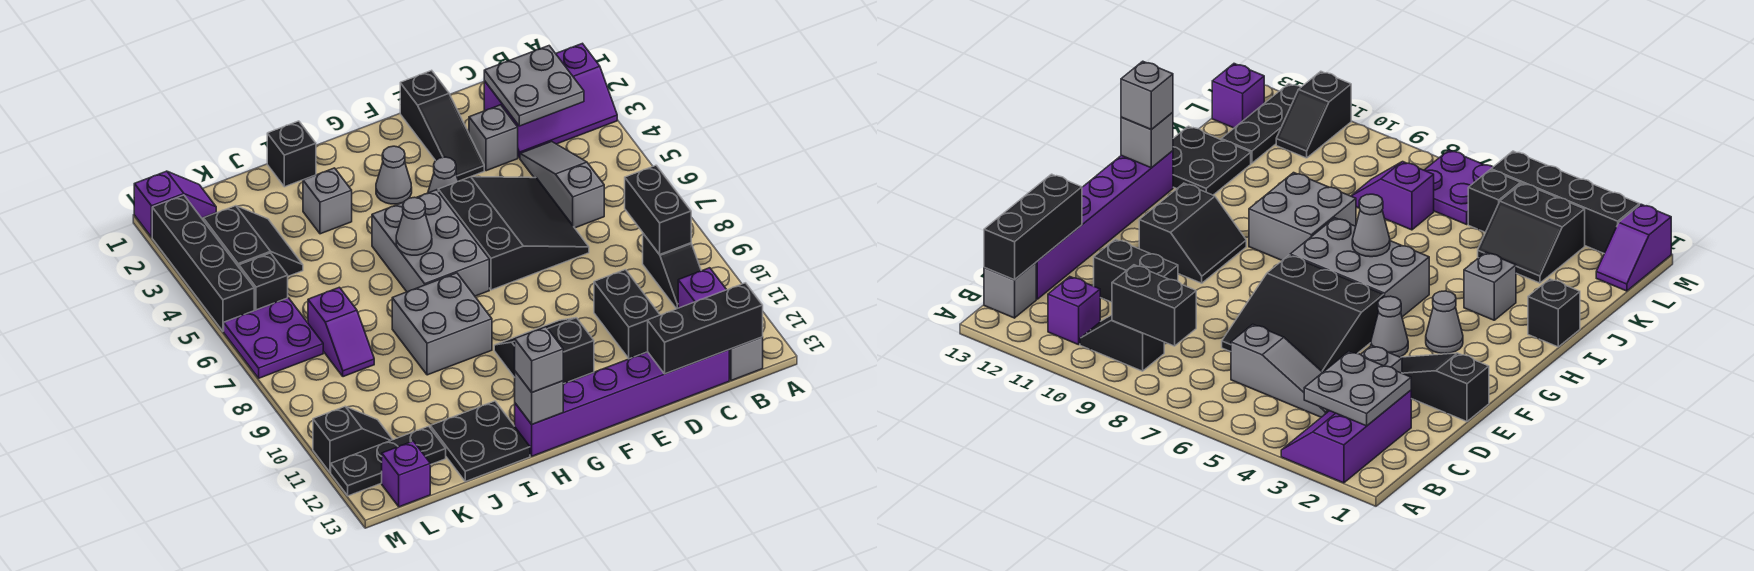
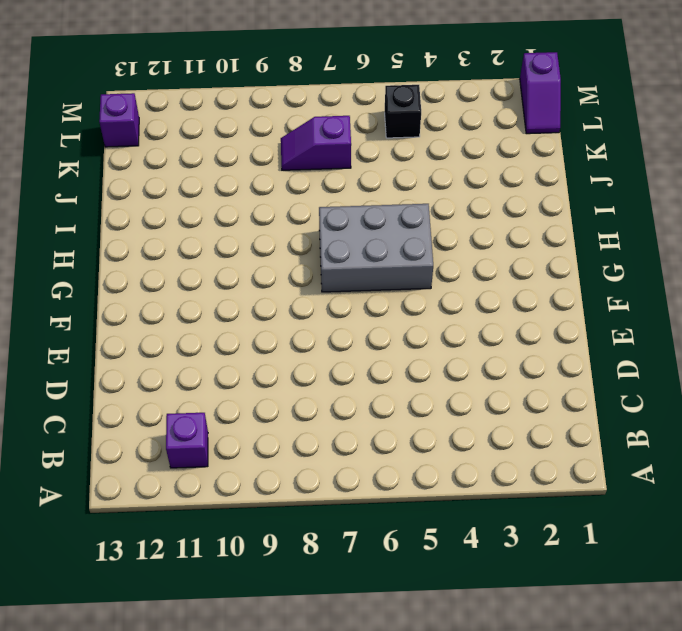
none -> purple 2x3 slope [484,43,617,158]
none -> black 1x2 slope [643,234,701,309]
none -> grey 1x1 brick [729,337,763,380]
none -> grey 1x3 slope [520,142,604,228]

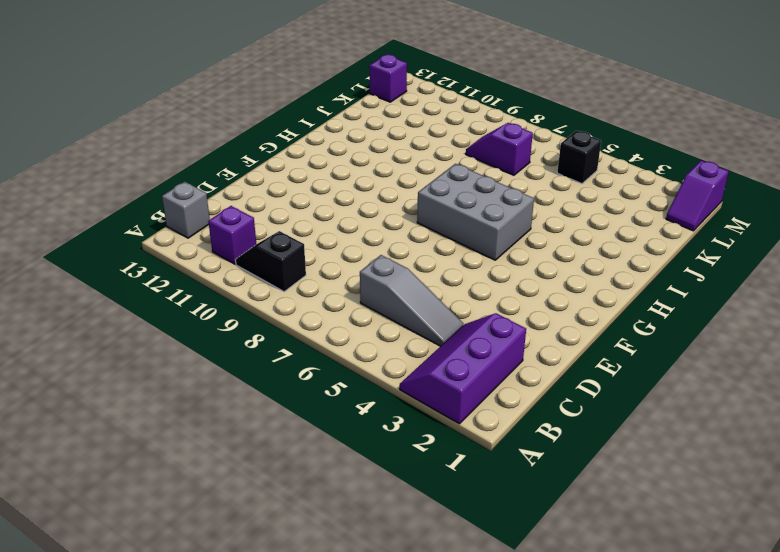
none -> purple 1x6 brick [515,350,729,456]
none -> grey 1x1 brick [469,105,518,171]
none -> black 3x3 slope [438,177,589,290]
none -> black 1x2 brick [594,270,660,359]

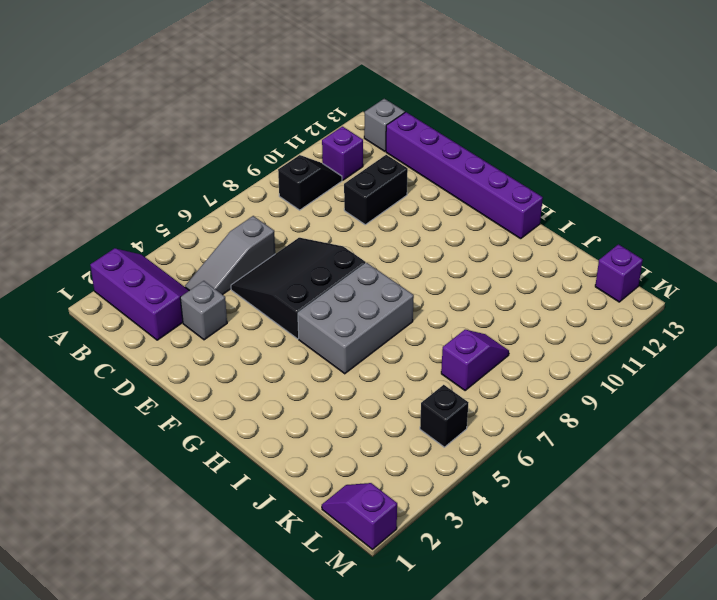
none -> black 1x3 slope [400,70,484,181]
none -> grey 1x1 cone [428,157,458,193]
none -> black 2x2 slope [494,318,594,384]
none -> grey 1x1 cone [376,146,412,204]

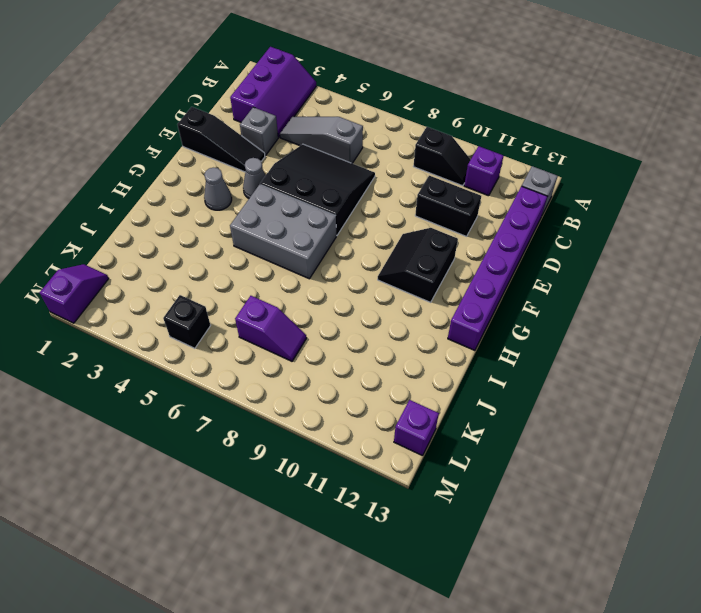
none -> grey 2x2 brick [392,273,492,375]
none -> black 1x1 brick [267,121,316,187]
none -> grey 1x1 brick [303,168,352,234]
none -> black 2x2 plate [430,401,530,482]

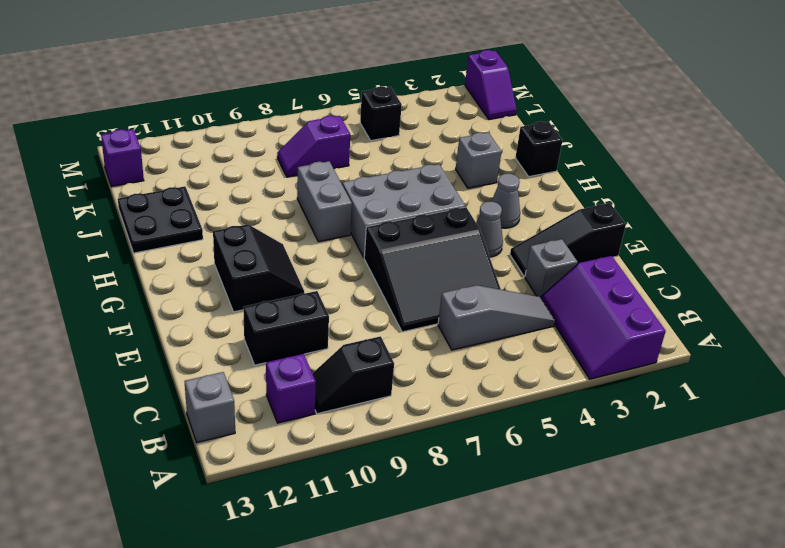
grey 1x2 brick [297,161,352,242] -> grey 2x2 brick [392,273,492,375]
none -> purple 1x6 brick [515,350,729,456]
none -> black 2x2 slope [203,206,303,276]
none -> black 1x3 plate [331,426,446,496]
none -> purple 2x2 plate [224,298,323,378]

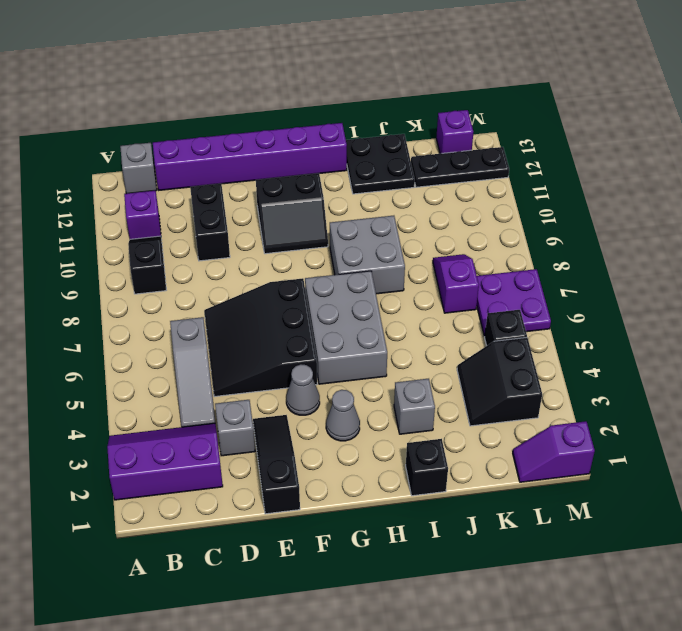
none -> black 1x2 slope [313,407,393,472]
none -> black 1x4 brick [152,195,254,331]
none -> grey 2x2 plate [484,46,584,126]
none -> black 1x2 brick [625,165,691,255]

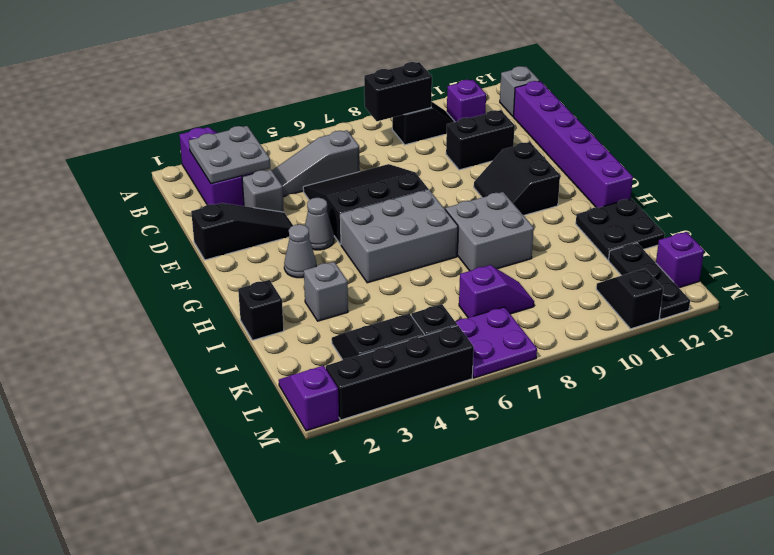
none -> black 1x3 brick [648,283,763,374]
none -> grey 1x1 cone [396,197,432,255]
none -> grey 1x1 brick [515,371,563,424]
none -> grey 1x1 brick [515,327,563,392]

